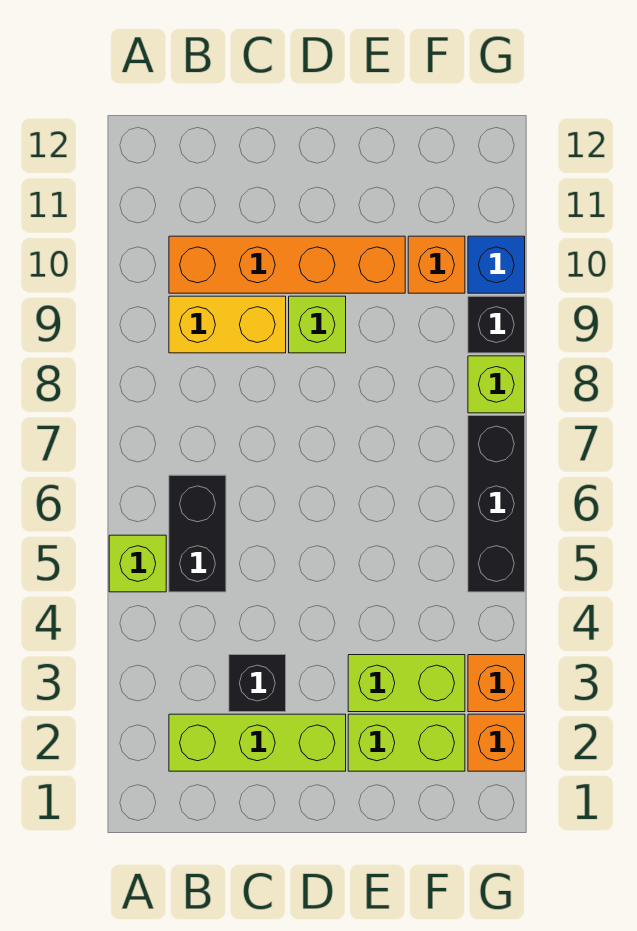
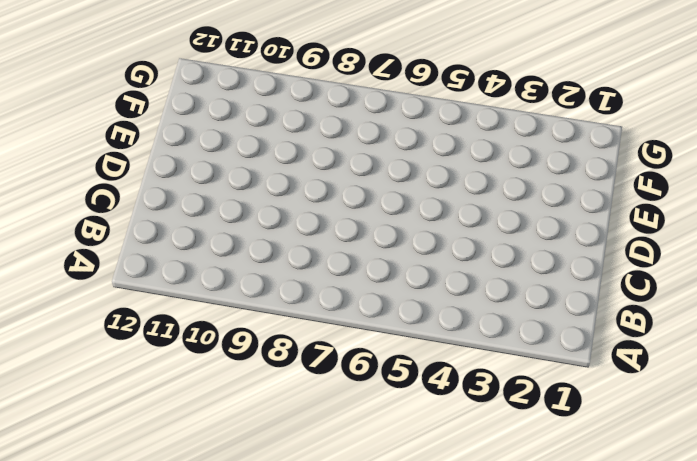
none -> lime 1x1 brick [109,535,166,592]
none -> lime 1x3 brick [169,714,346,771]
none -> black 1x2 brick [169,475,226,592]

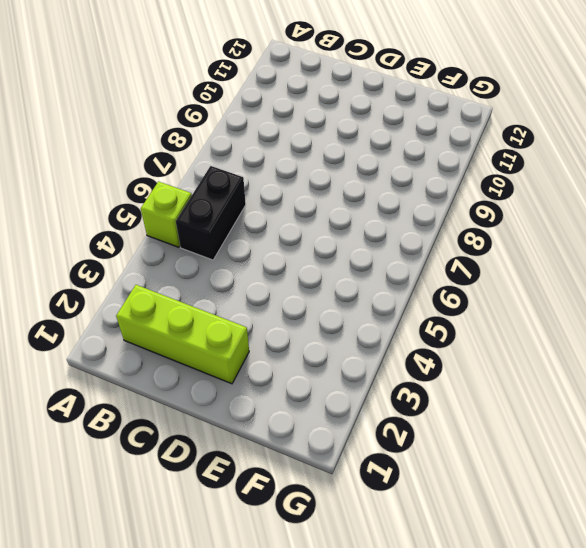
none -> yellow 1x2 brick [169,296,286,353]
none -> orange 1x4 brick [169,236,405,293]
none -> black 1x1 brick [229,655,286,712]

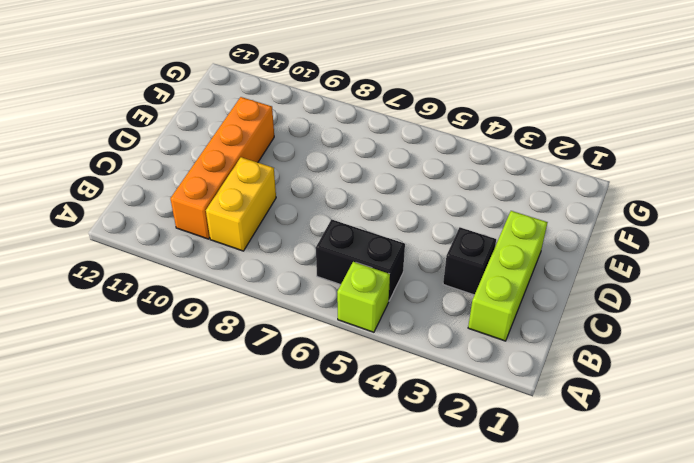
none -> lime 1x1 brick [289,296,346,353]
none -> lime 1x2 brick [348,714,465,771]
none -> lime 1x2 brick [348,655,465,712]

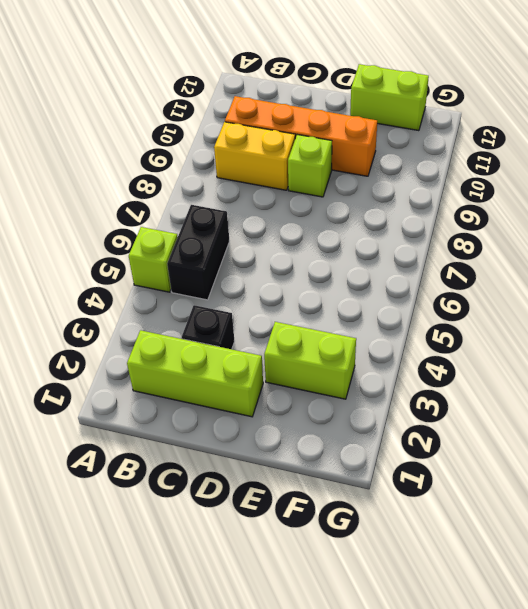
lime 1x2 brick [350,64,429,131] -> lime 1x2 brick moved to [348,714,465,771]
none -> orange 1x1 brick [408,236,465,293]
none -> orange 1x1 brick [468,714,525,771]
none -> orange 1x1 brick [468,655,525,712]

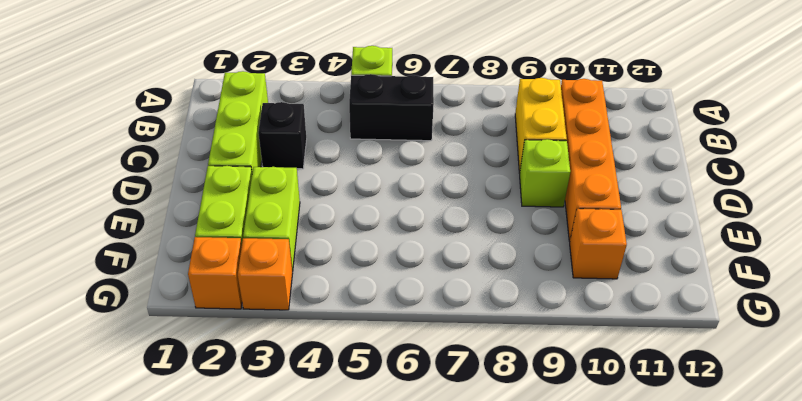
none -> black 1x3 brick [468,416,525,592]
none -> lime 1x1 brick [468,356,525,413]
none -> black 1x1 brick [468,296,525,353]

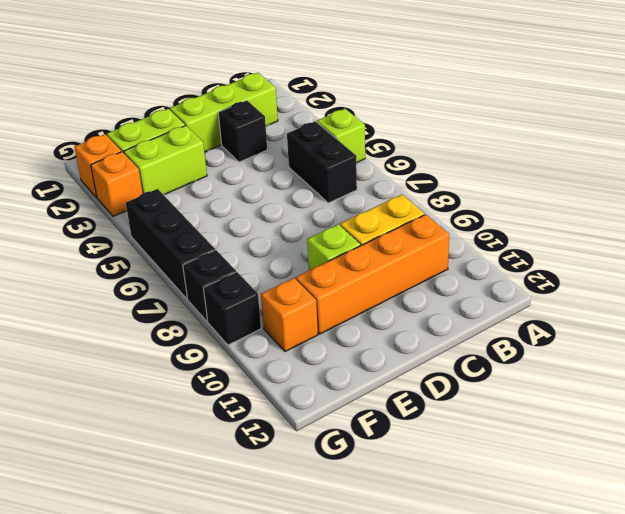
black 1x1 brick [183,250,236,321] -> lime 1x1 brick [468,356,525,413]
none -> blue 1x1 brick [468,236,525,293]

